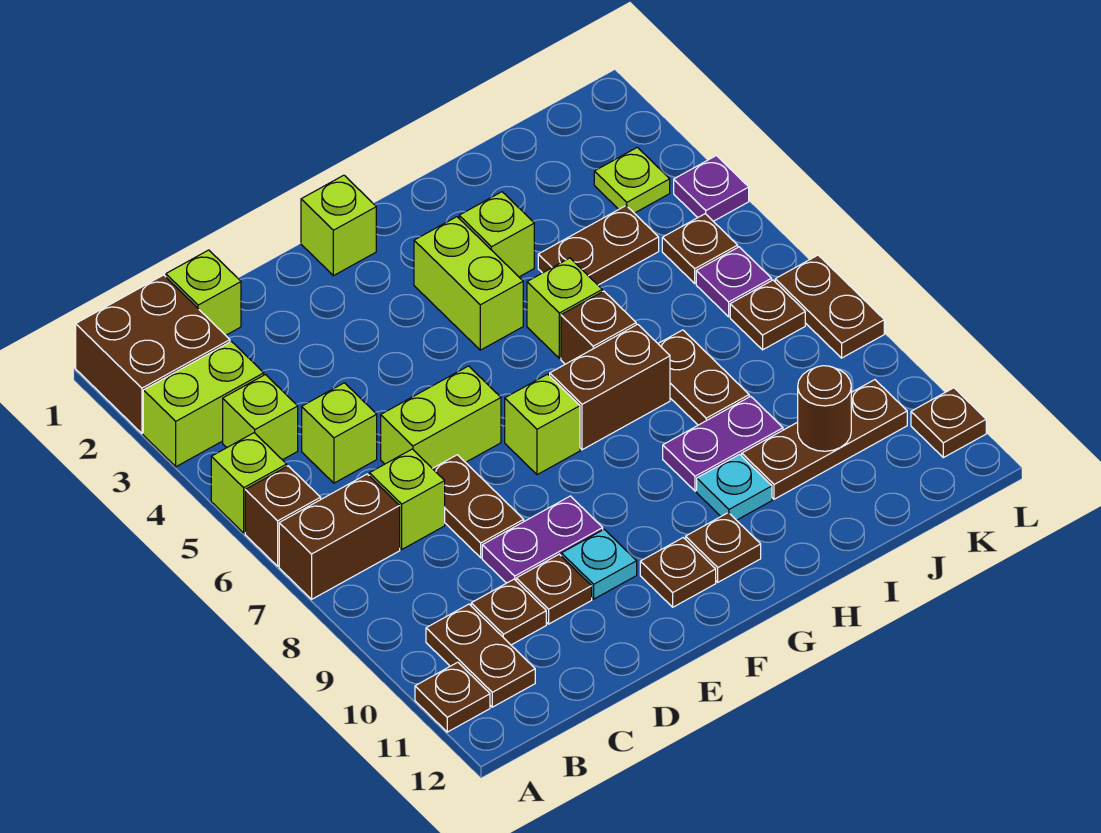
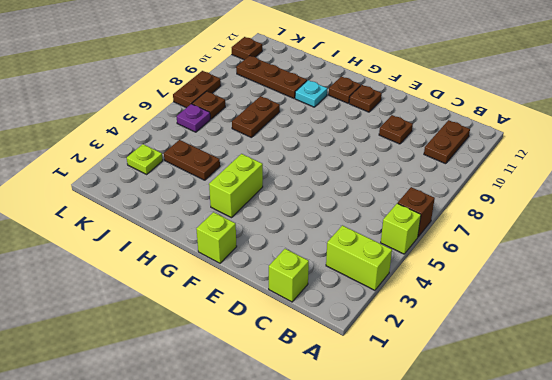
none -> brown 2x2 brick [76,275,230,433]
none -> brown 1x2 brick [279,474,400,599]
none -> brown 1x1 plate [415,662,490,732]
none -> lime 1x1 brick [223,375,298,460]

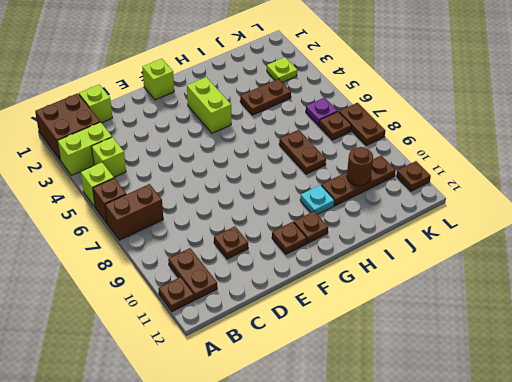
none -> lime 1x1 brick [302,383,377,483]
none -> lime 1x1 brick [369,449,445,549]
none -> brown 1x1 plate [471,579,546,645]
none -> lime 1x2 brick [381,366,501,468]

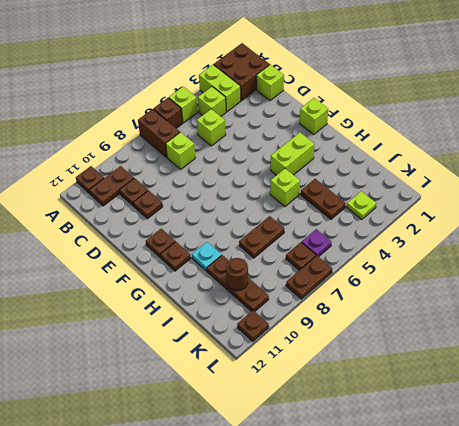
none -> lime 1x2 brick [381,366,501,468]
none -> brown 1x2 plate [432,455,524,558]
none -> purple 1x2 plate [482,496,603,583]
none -> cyan 1x1 plate [561,529,637,599]

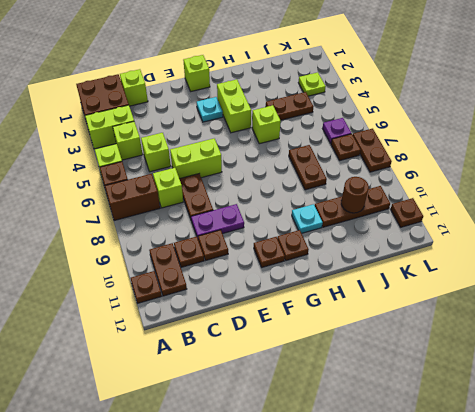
cyan 1x1 plate [197,97,223,122] -> cyan 1x1 plate moved to [561,529,637,599]
none -> lime 1x1 brick [505,374,580,475]
none -> brown 1x2 brick [550,324,670,450]
none -> lime 1x1 brick [459,192,534,277]
none -> brown 1x1 brick [561,291,636,364]

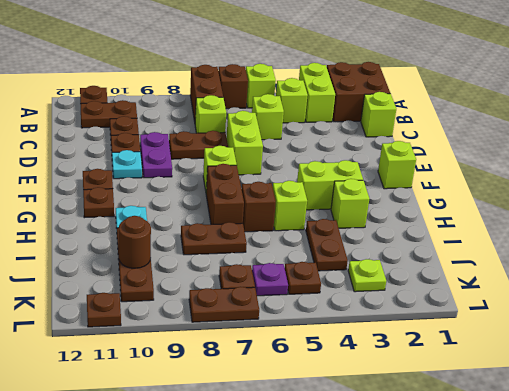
none -> purple 1x2 plate [663,396,783,491]
none -> purple 1x1 plate [674,156,749,221]

